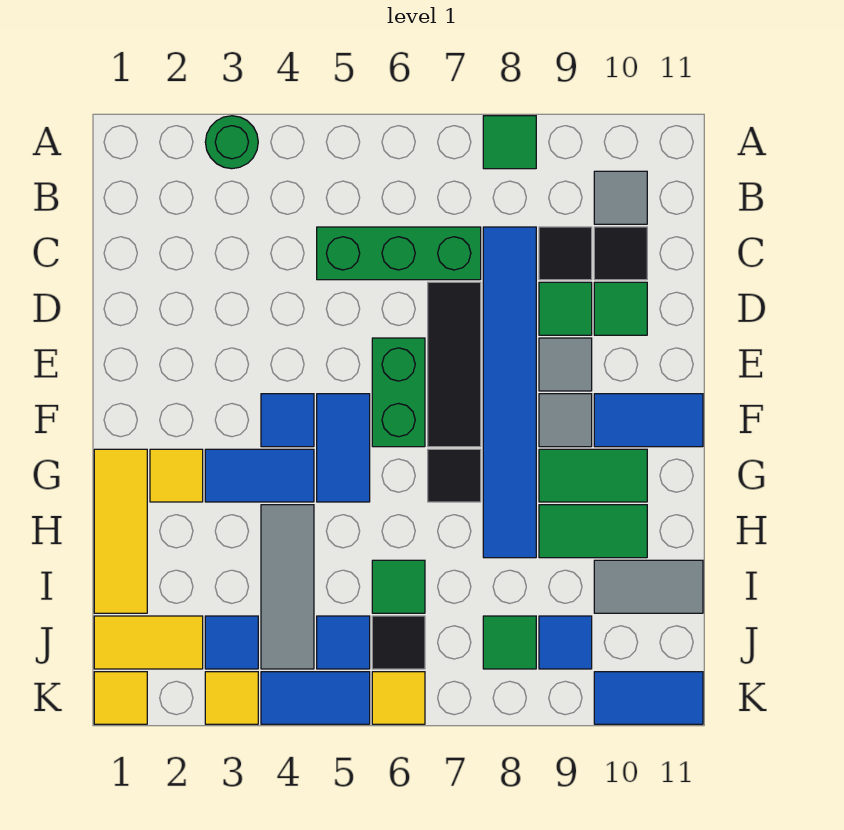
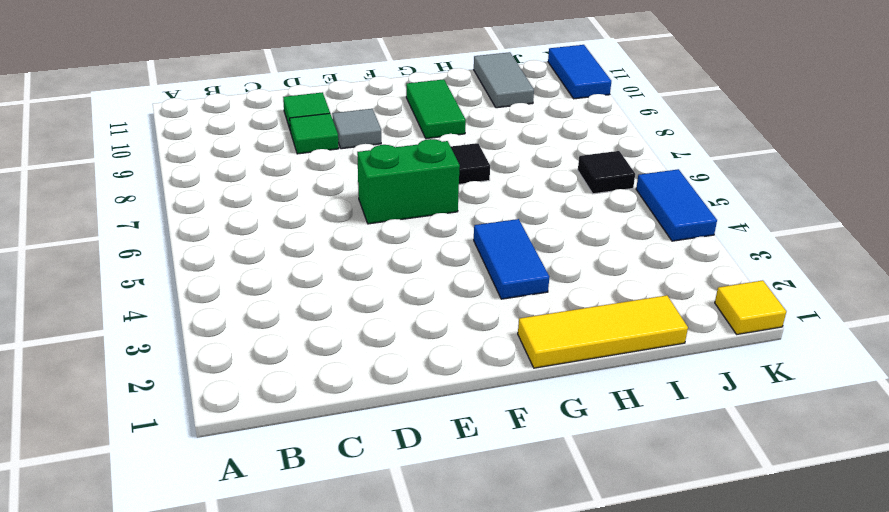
none -> green 1x1 round brick [205,116,258,169]
none -> green 1x1 tile [483,116,536,169]
none -> grey 1x1 tile [594,171,647,224]
none -> green 1x3 brick [317,227,481,280]

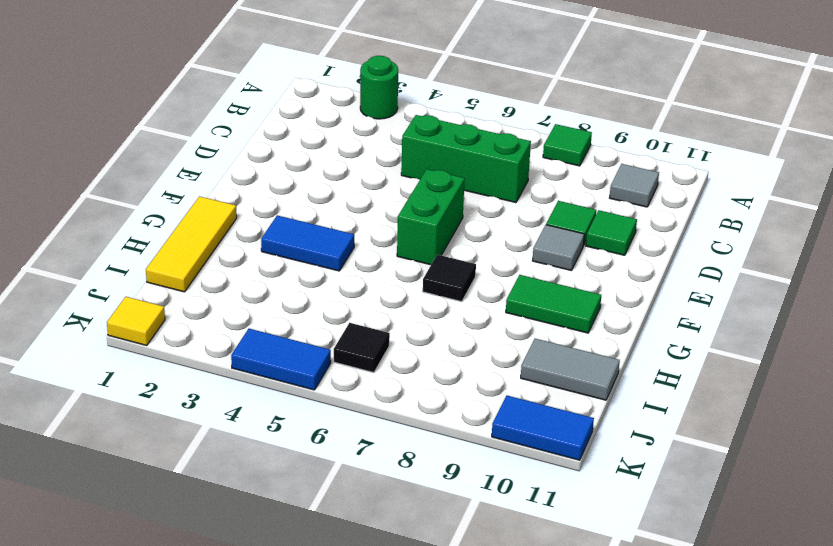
none -> blue 1x6 tile [483,227,536,558]
none -> black 1x1 tile [539,227,592,280]
none -> black 1x1 tile [594,227,647,280]
none -> black 1x3 tile [428,282,481,447]

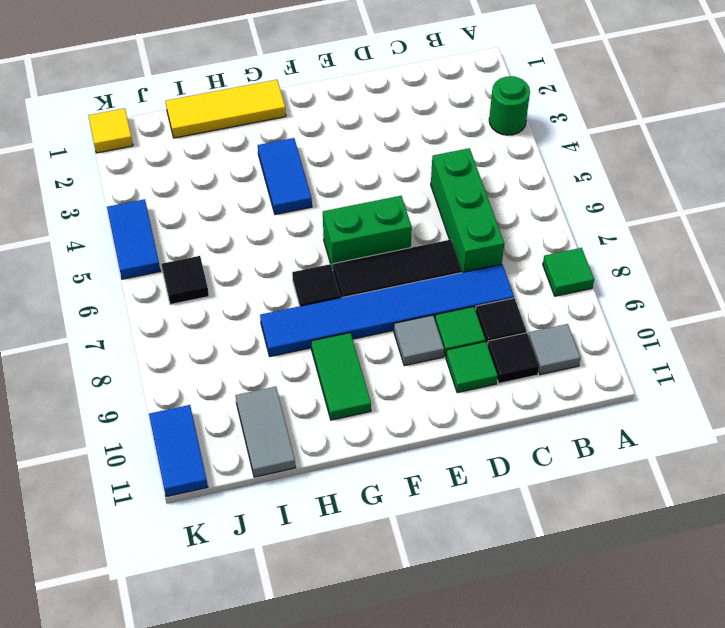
none -> blue 1x1 tile [261,394,314,447]
none -> blue 1x2 tile [317,394,370,502]
none -> grey 1x1 tile [539,394,592,447]
none -> blue 1x2 tile [594,394,703,447]

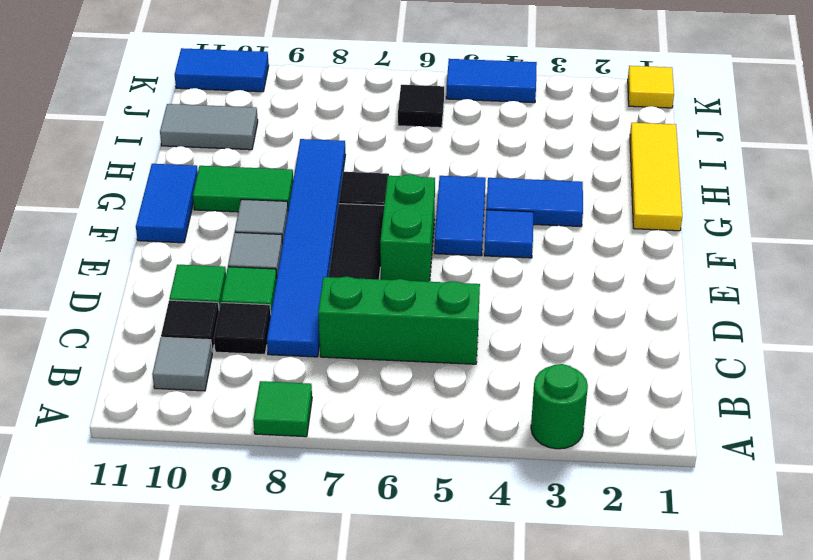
blue 1x2 tile [136,164,198,243] -> blue 1x2 tile turned to [594,394,703,447]
none -> yellow 1x1 tile [150,449,203,502]
none -> grey 1x3 tile [261,505,314,669]
none -> green 1x2 tile [539,505,647,558]
none -> green 1x1 tile [372,560,425,613]

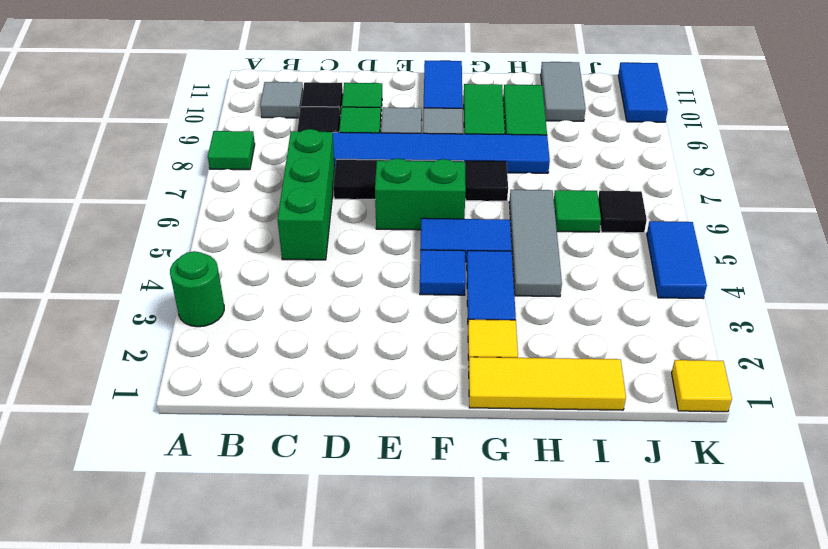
grey 1x3 tile [509,190,562,297] -> grey 1x3 tile turned to [261,505,314,669]
none -> yellow 1x2 tile [94,616,203,669]
none -> blue 1x1 tile [205,616,258,669]
none -> blue 1x1 tile [317,616,370,669]
none -> green 1x1 tile [483,616,536,669]

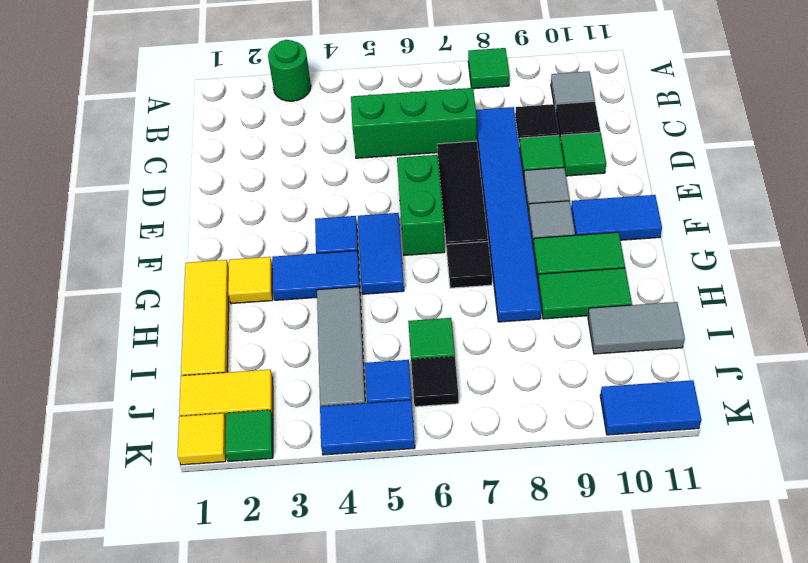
green 1x1 tile [225,410,273,462] -> green 1x1 tile moved to [483,616,536,669]
none -> blue 1x1 tile [205,616,258,669]
none -> blue 1x1 tile [539,616,592,669]
none -> yellow 1x1 tile [205,672,258,724]
none -> yellow 1x1 tile [372,672,425,724]

